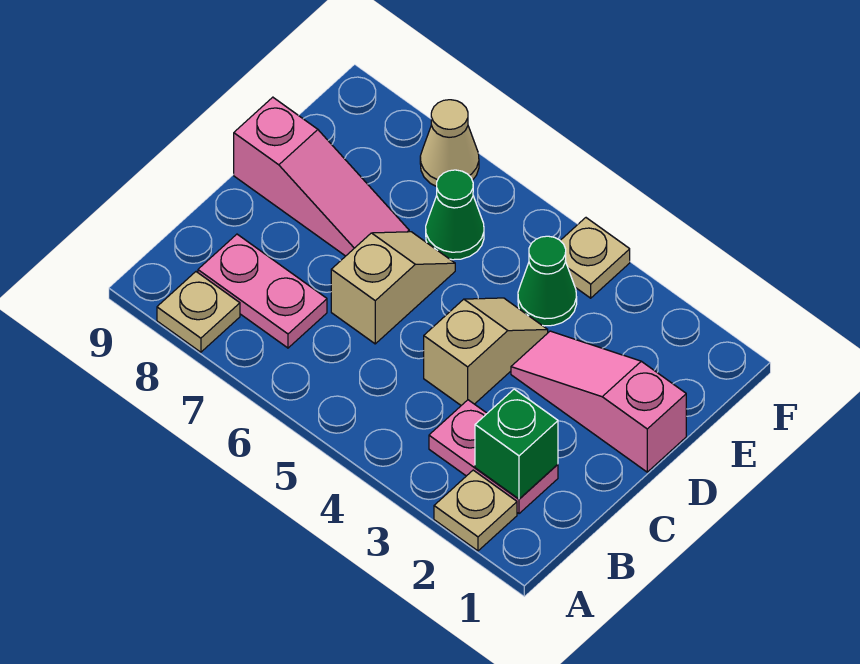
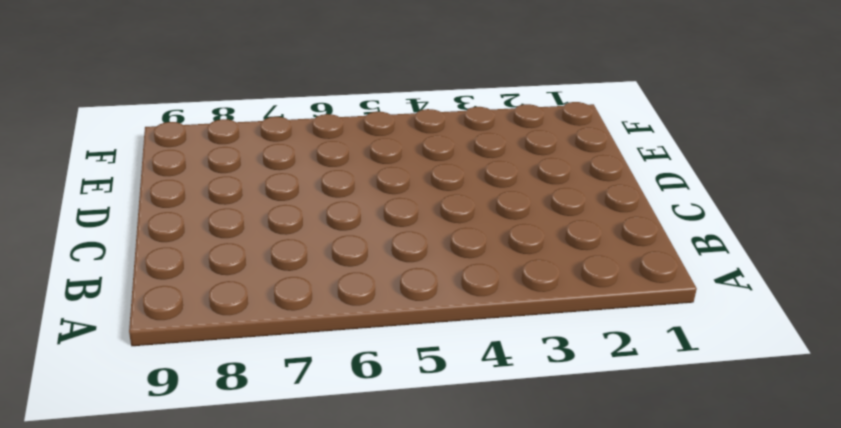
none -> tan 1x1 plate [434,470,517,551]
none -> tan 1x1 plate [157,272,240,352]
none -> pink 1x2 plate [429,400,558,514]

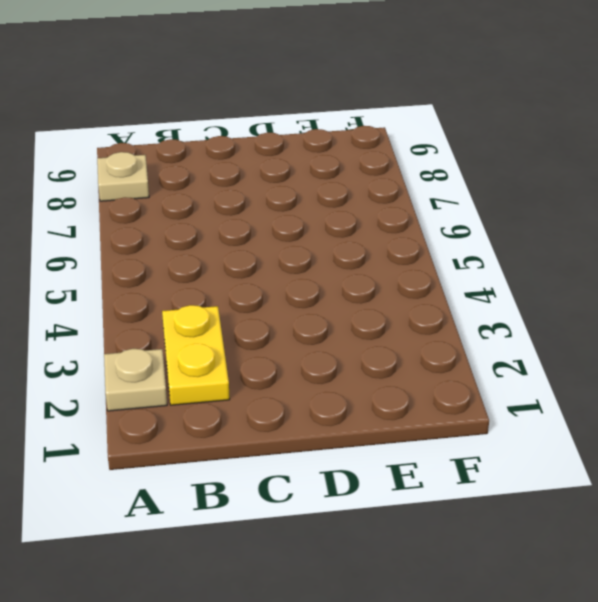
yellow 1x2 plate [162,305,230,405] -> pink 1x2 plate [429,400,558,514]
none -> pink 1x2 plate [198,234,327,348]
none -> tan 1x2 slope [424,298,548,405]
none -> tan 1x2 slope [331,232,455,344]

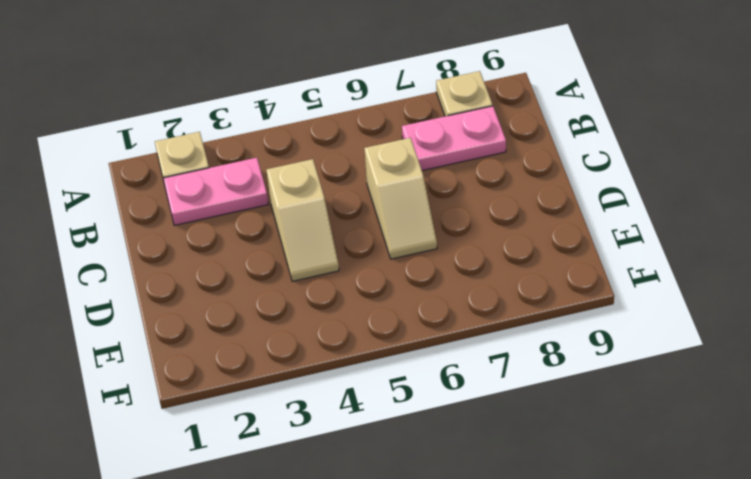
none -> pink 1x3 slope [511,331,686,472]
none -> pink 1x3 slope [234,97,409,256]
none -> green 1x1 cone [518,236,577,326]

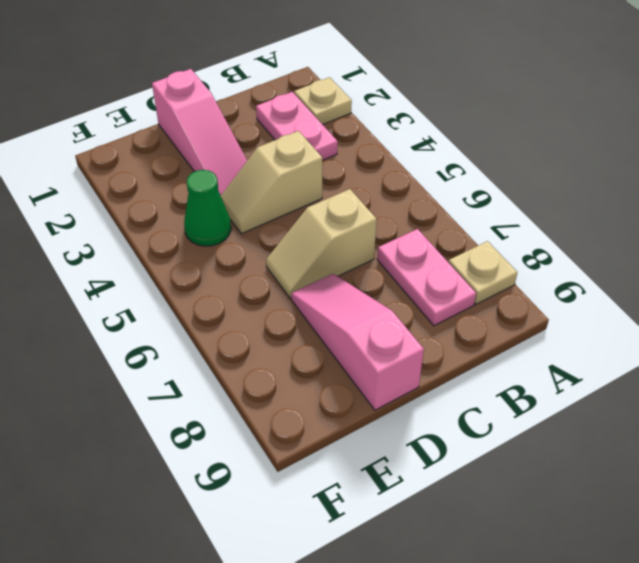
none -> green 1x1 cone [426,170,484,260]
none -> tan 1x1 plate [560,218,630,298]
none -> tan 1x1 cone [420,100,479,187]

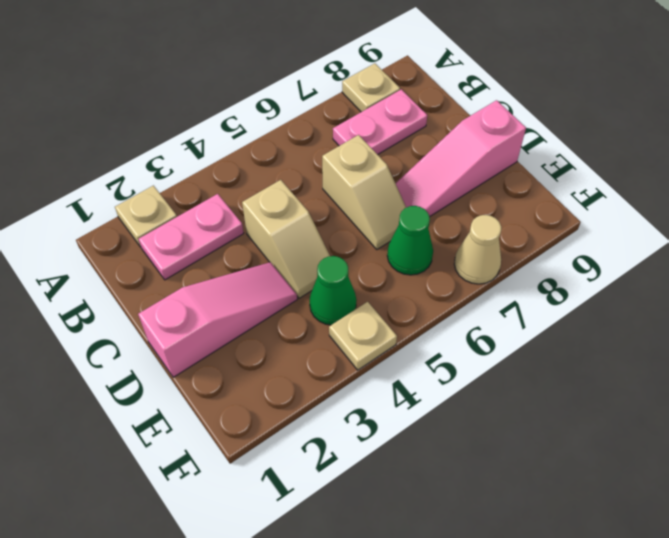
none -> green 1x1 brick [475,389,558,499]

